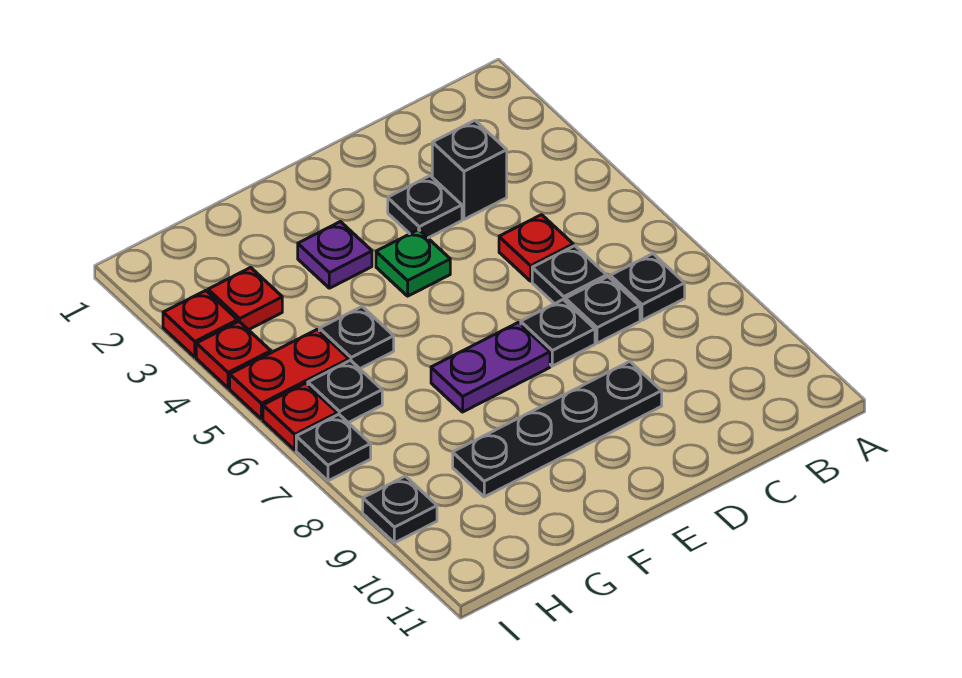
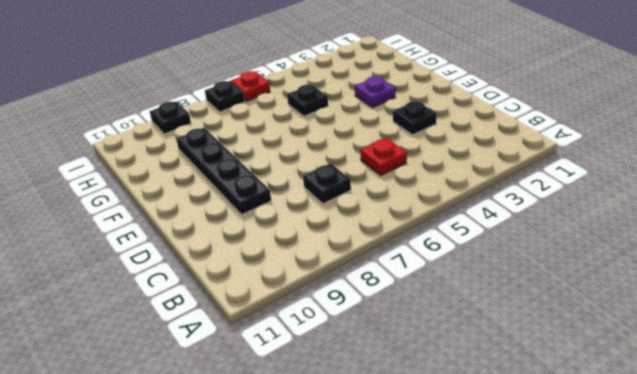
none -> black 1x1 plate [610,254,685,320]
none -> black 1x1 brick [432,121,507,219]
none -> black 1x1 plate [532,246,607,304]

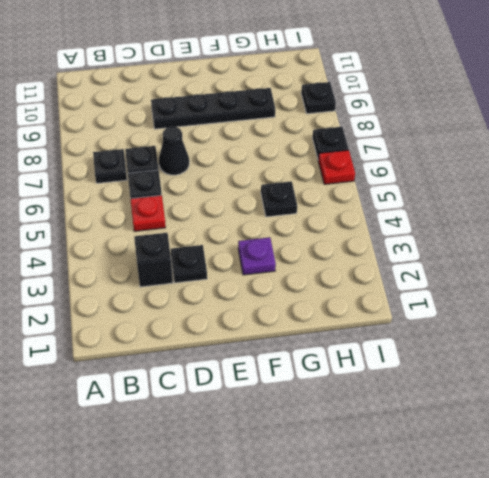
black 1x1 cone [159,127,189,175] -> black 1x1 plate [521,300,595,366]
none -> green 1x1 plate [376,230,450,296]
none -> purple 1x2 plate [431,322,550,412]
none -> red 1x1 plate [208,267,282,330]

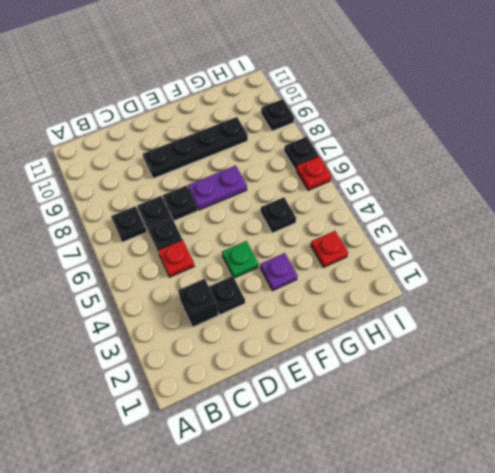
none -> red 1x2 plate [230,329,349,419]
none -> black 1x1 plate [308,360,382,423]
none -> red 1x1 plate [163,290,238,357]

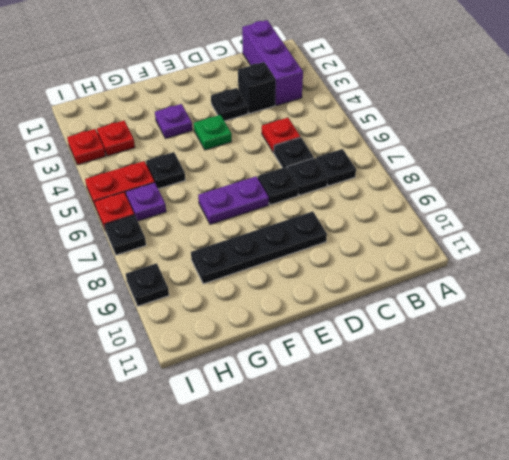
purple 1x3 brick [242,20,303,105] -> none
purple 1x1 plate [126,183,166,221] -> black 1x1 plate [308,360,382,423]
none -> red 1x1 plate [196,322,271,388]

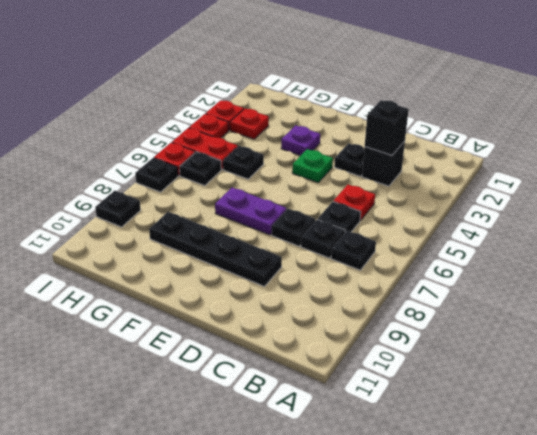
black 1x1 brick [365,100,409,155] -> none

